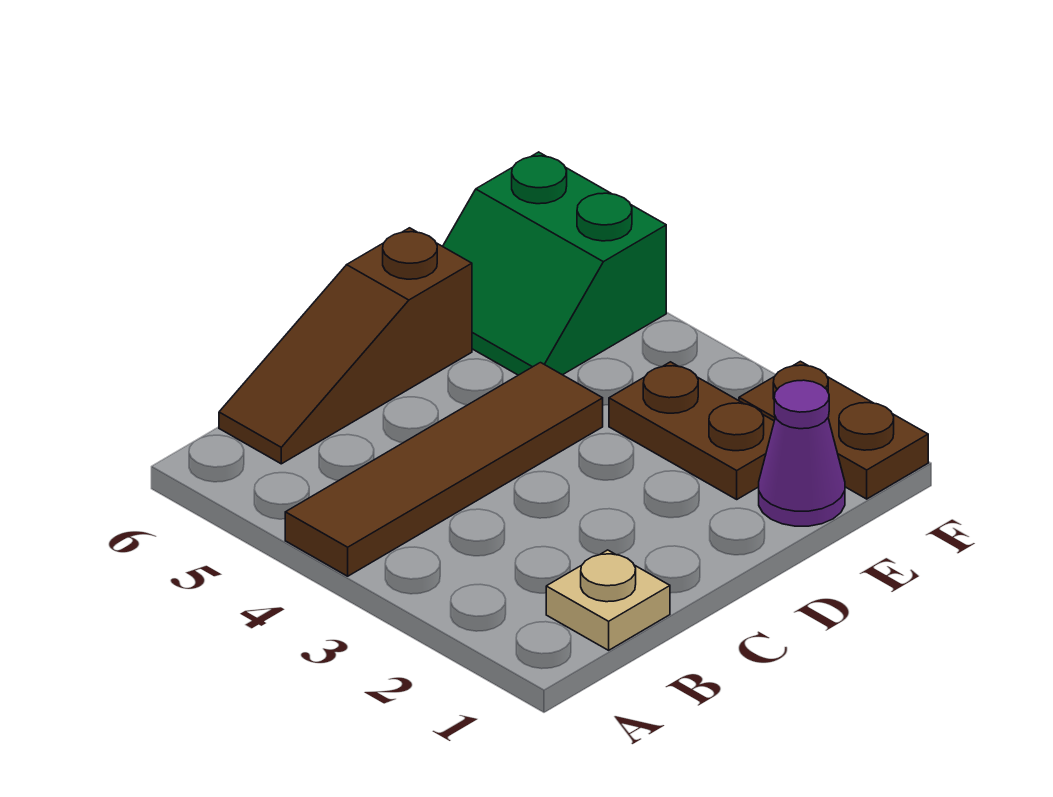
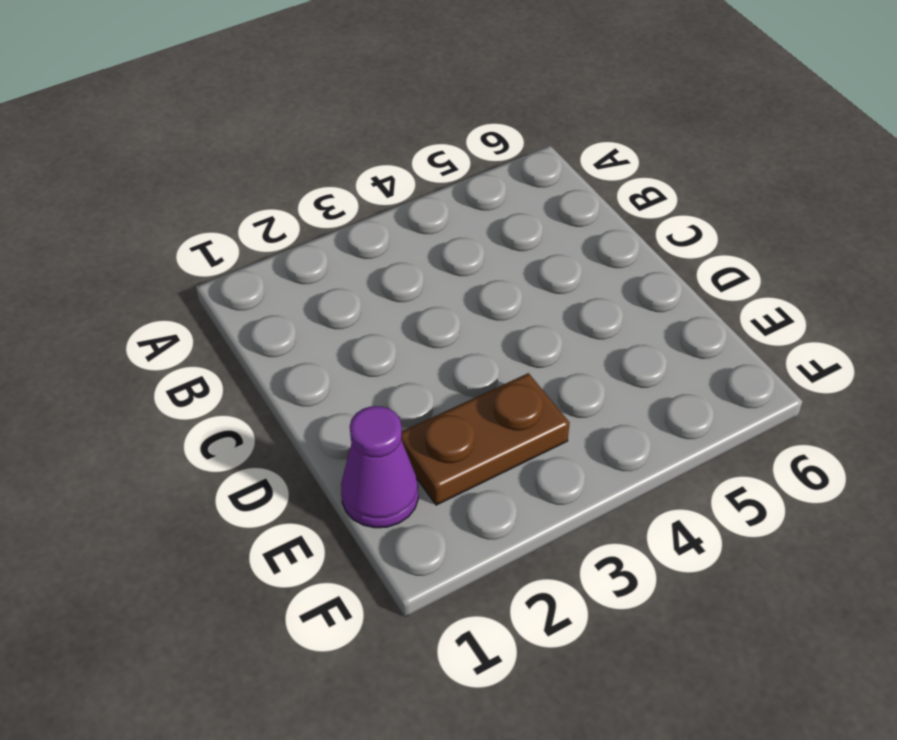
none -> brown 1x4 tile [285,363,603,576]
none -> tan 1x1 plate [546,550,670,650]

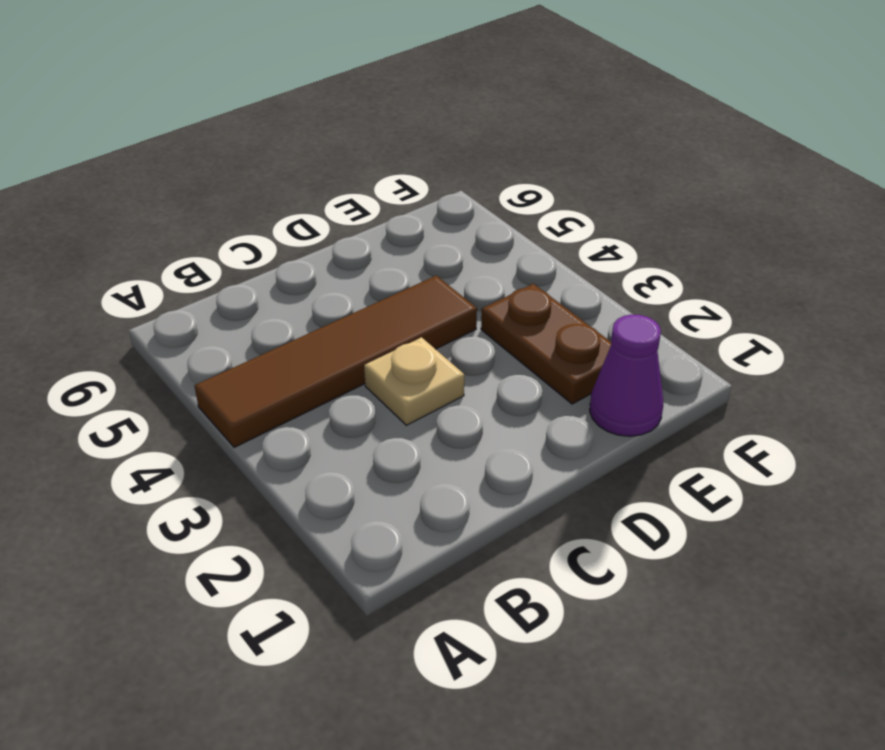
tan 1x1 plate [364,337,464,425] -> tan 1x1 plate moved to [546,550,670,650]
none -> brown 1x3 slope [219,228,472,464]
none -> green 2x2 slope [443,152,666,375]

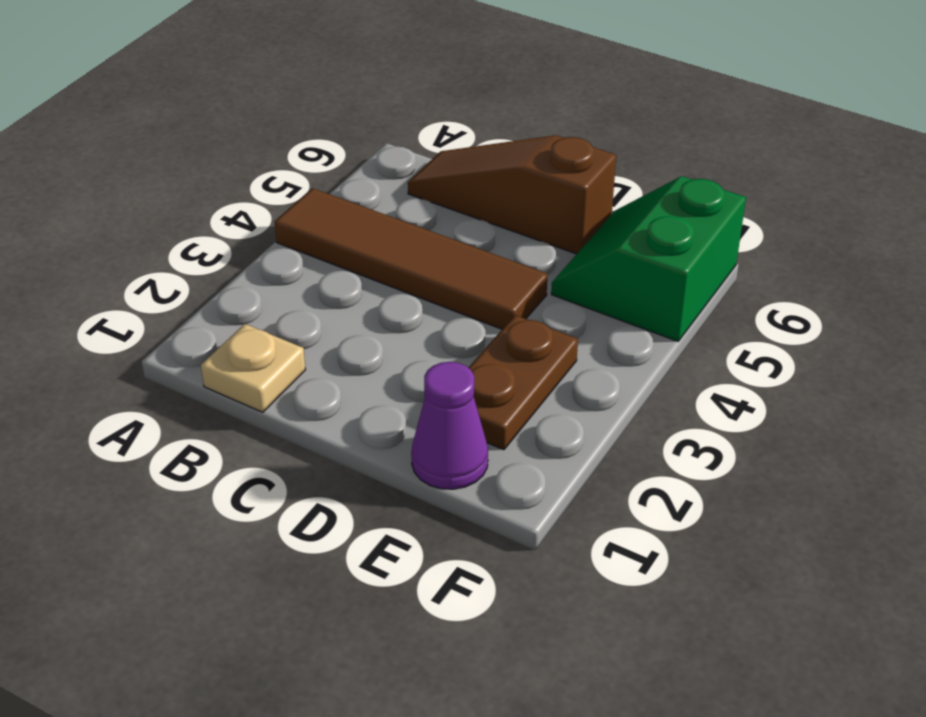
none -> brown 1x2 plate [739,361,928,499]

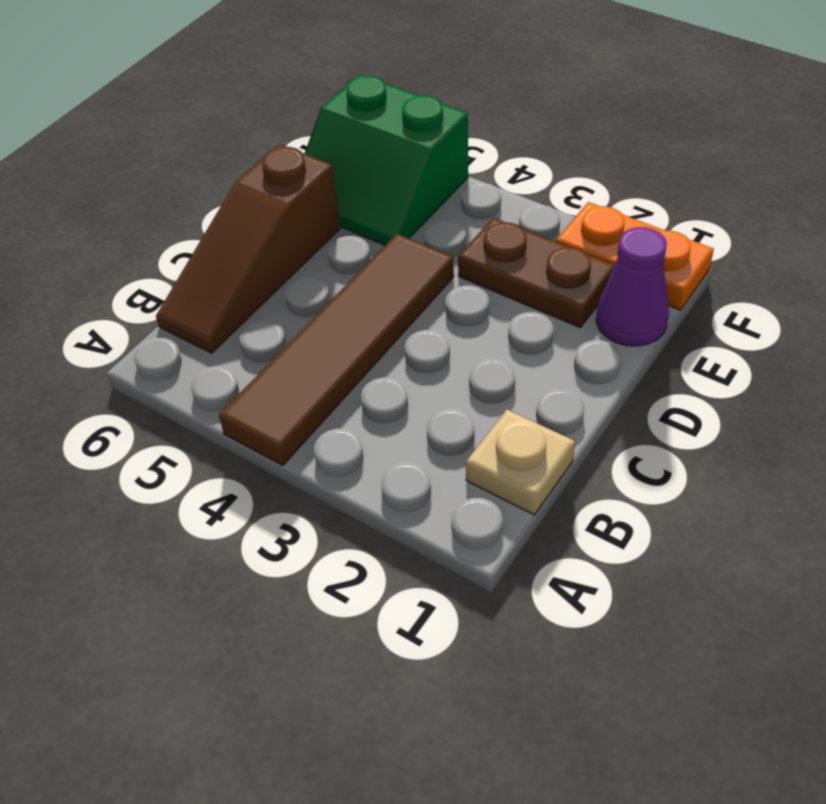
orange 1x2 plate [556,202,714,310] -> brown 1x2 plate [739,361,928,499]

